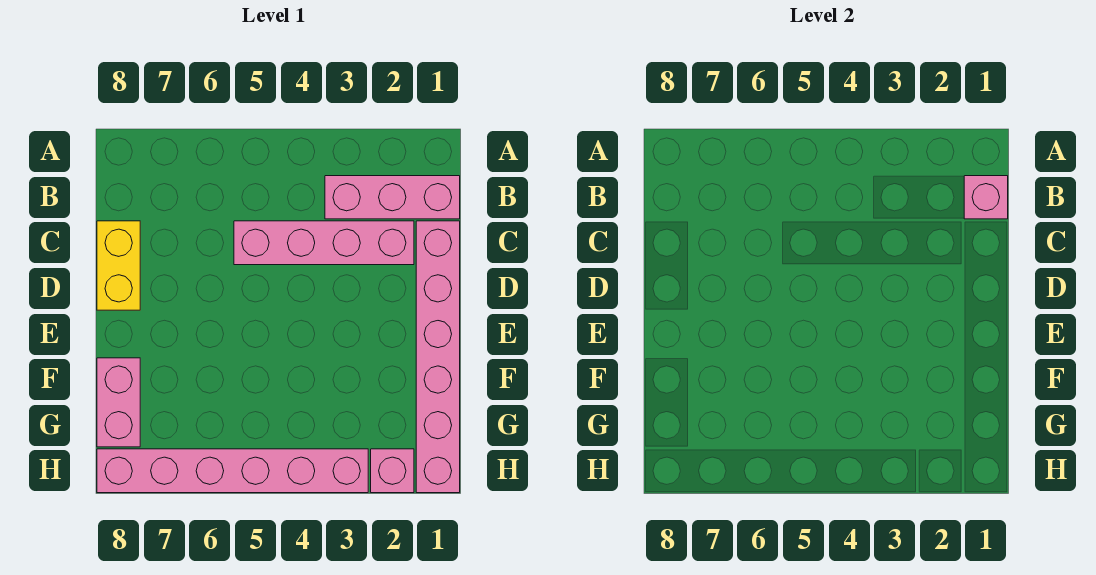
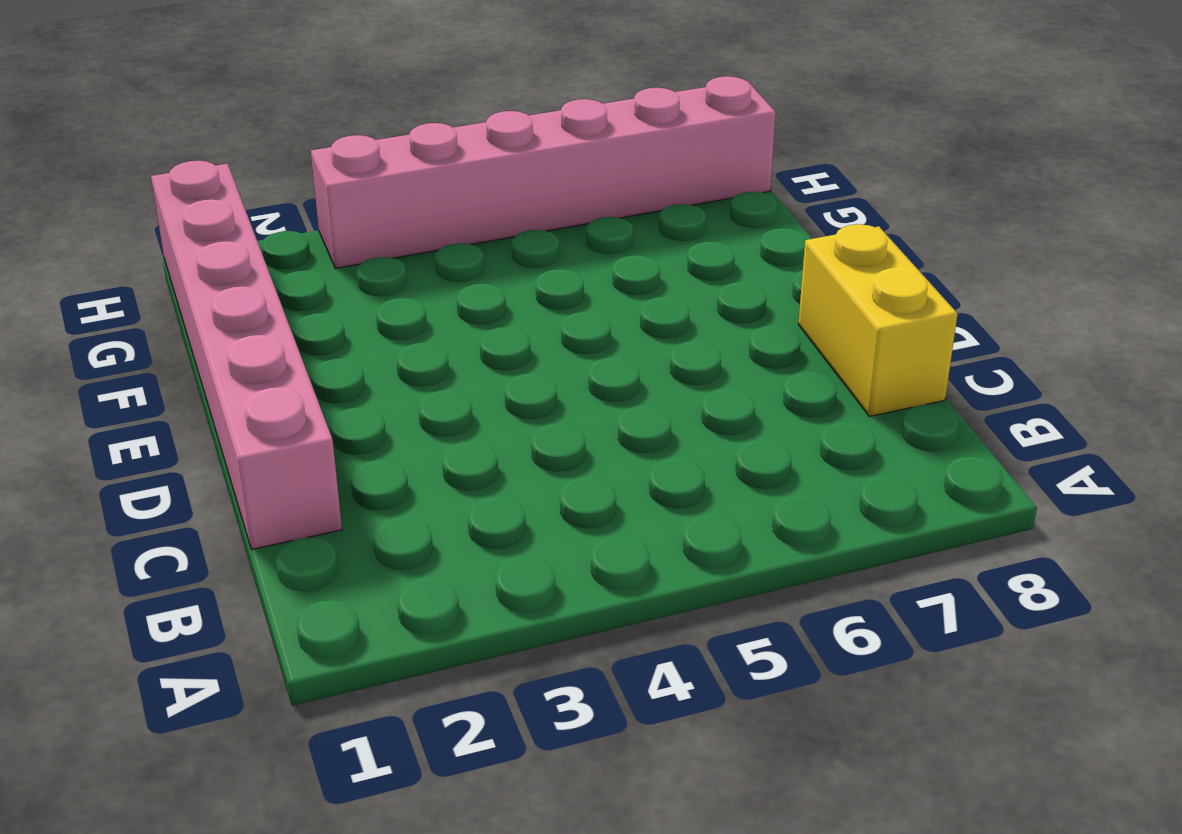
none -> pink 1x3 brick [325,176,460,219]
none -> pink 1x4 brick [234,221,414,265]

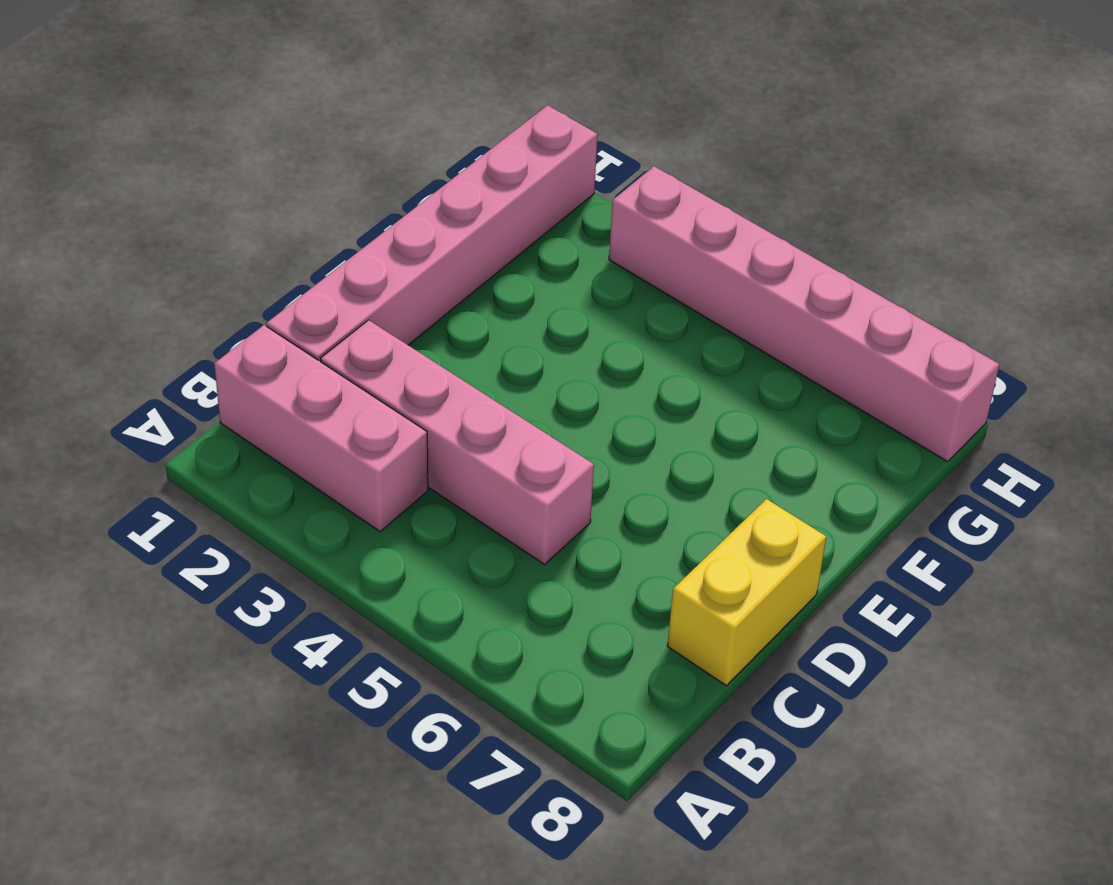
none -> pink 1x2 brick [97,358,140,447]
none -> pink 1x1 brick [371,449,414,493]

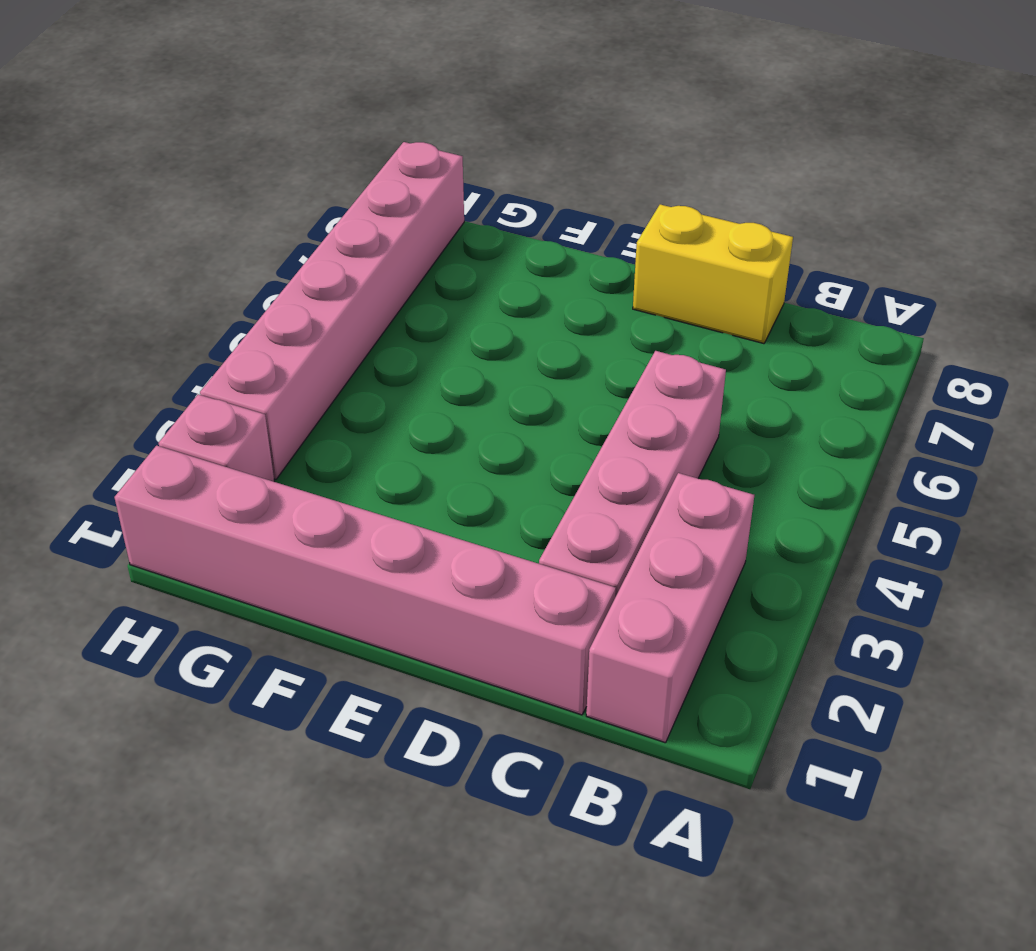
none -> pink 1x2 brick [97,358,140,447]
none -> pink 1x1 brick [964,176,1008,219]

